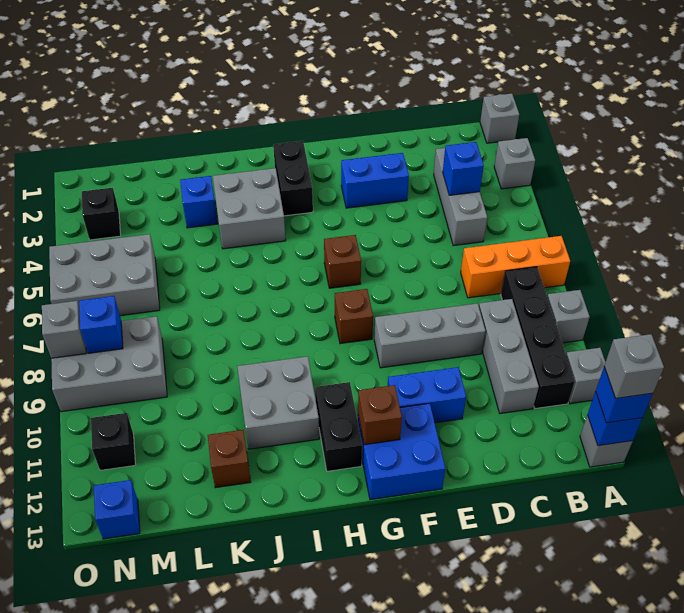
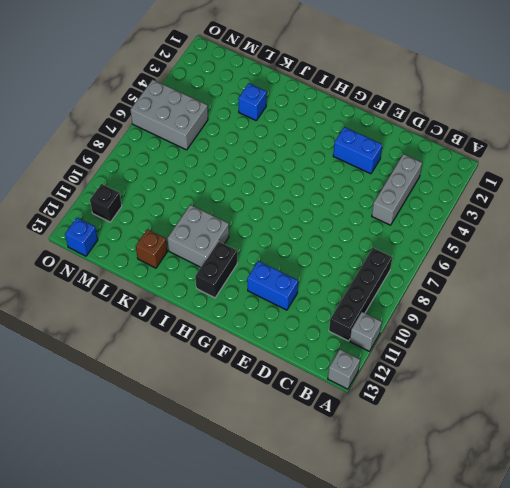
none -> grey 1x1 brick [480,93,519,143]
none -> grey 1x1 brick [494,138,535,189]
none -> orange 1x3 brick [461,236,570,298]
none -> grey 1x1 brick [547,290,590,343]

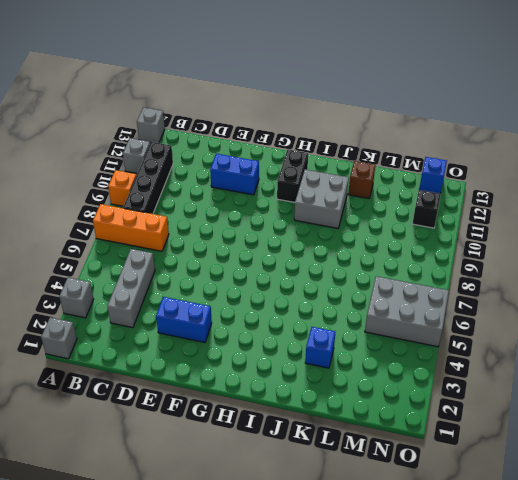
orange 1x1 brick [108,170,136,206] -> grey 1x1 brick [547,290,590,343]
none -> grey 1x3 brick [479,299,539,414]
none -> grey 1x3 brick [374,303,485,368]
none -> blue 2x2 brick [358,404,445,500]
none -> brown 1x1 brick [324,235,361,288]

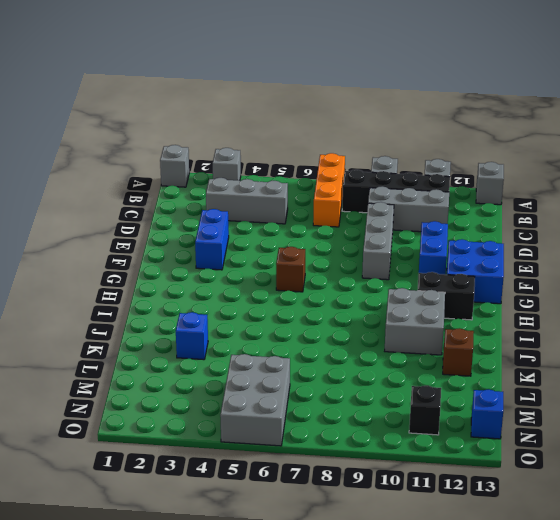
none -> brown 1x1 brick [335,289,373,344]
none -> black 1x2 brick [273,141,313,216]
none -> grey 2x2 brick [213,168,286,249]
none -> grey 2x3 brick [51,316,167,412]

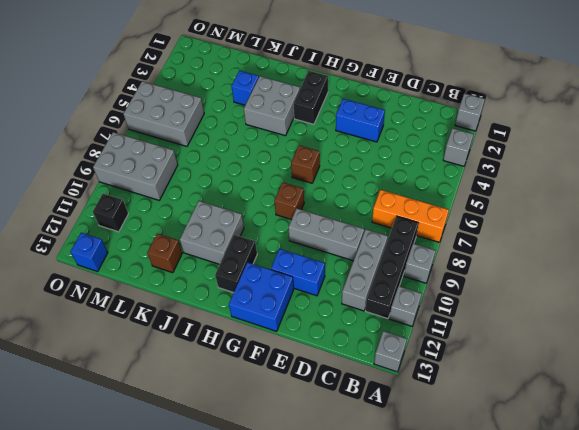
none -> grey 1x3 brick [434,148,487,246]
none -> black 1x1 brick [82,188,121,240]
none -> blue 1x1 brick [588,392,642,446]
none -> blue 1x1 brick [443,142,484,195]

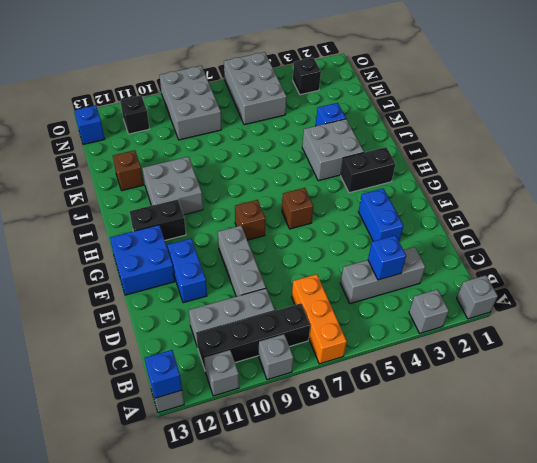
none -> brown 1x1 brick [358,385,402,445]
none -> blue 1x1 brick [79,296,123,353]
none -> grey 1x1 brick [42,301,86,358]
none -> blue 1x1 brick [596,367,653,423]

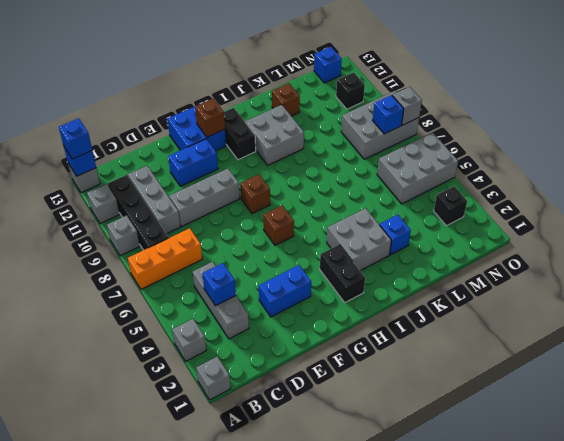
none -> grey 1x1 brick [604,334,664,398]

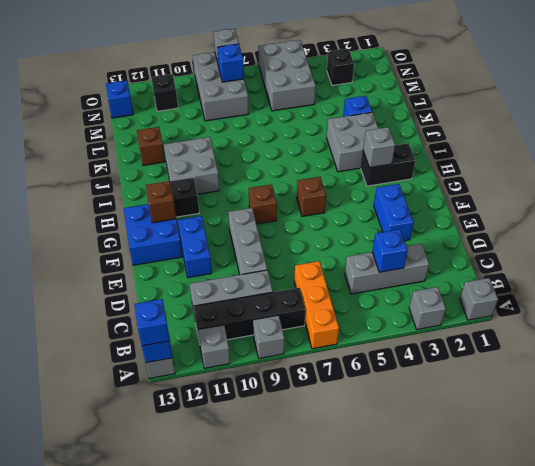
grey 1x1 brick [363,127,395,168] -> grey 1x1 brick moved to [604,334,664,398]

